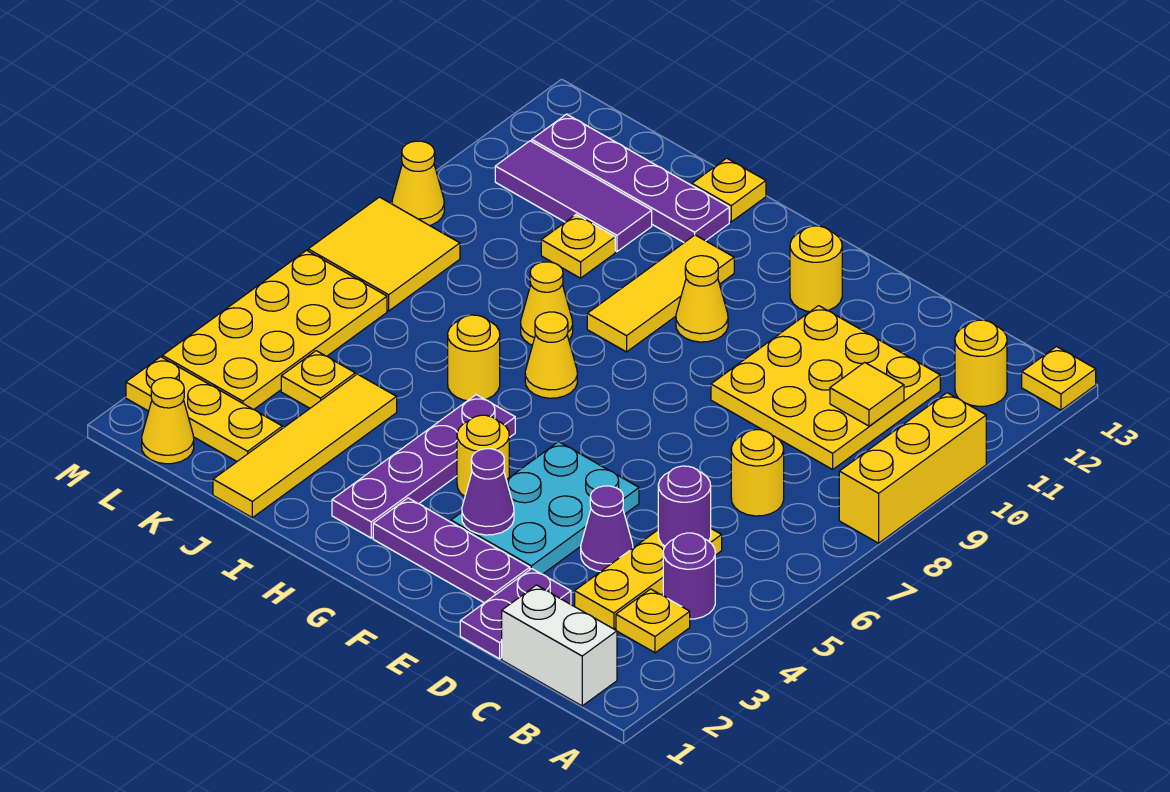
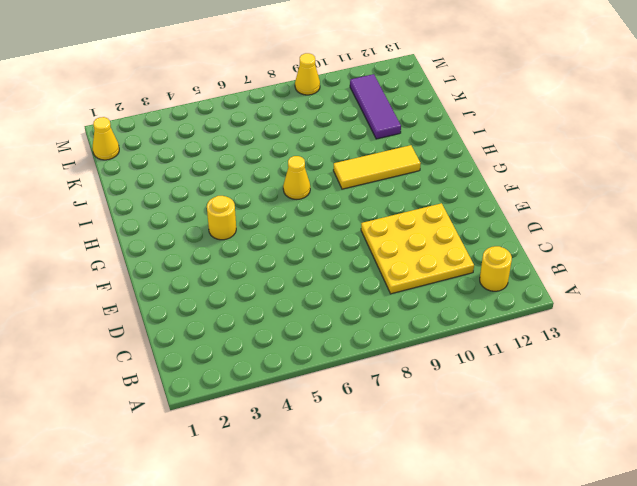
none -> yellow 1x3 brick [839,393,986,543]
none -> yellow 1x1 plate [1022,347,1096,410]
none -> white 1x2 brick [502,585,617,706]
none -> yellow 1x1 plate [616,589,690,653]

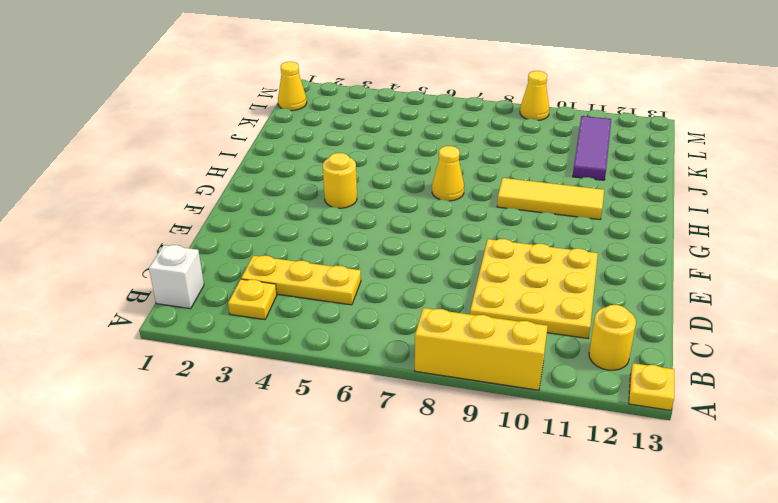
white 1x1 brick [149,245,204,309] -> white 1x2 brick [502,585,617,706]
none -> purple 1x1 round brick [663,533,715,619]
none -> yellow 1x1 round brick [731,430,784,516]
none -> purple 1x2 plate [460,569,571,659]
none -> purple 1x1 cone [581,486,633,572]

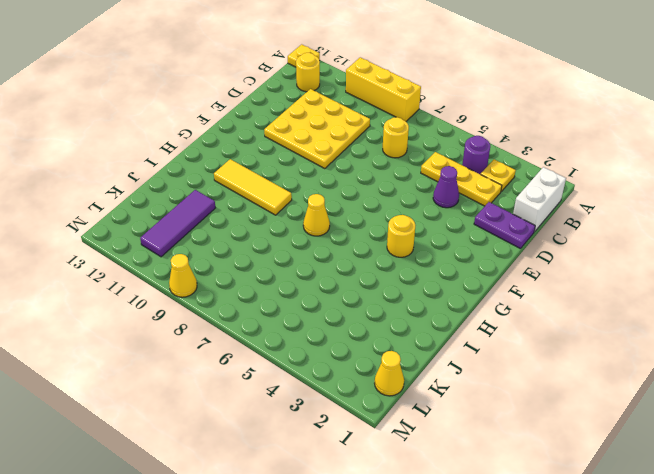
none -> purple 1x3 plate [373,498,530,603]
none -> cyan 2x3 plate [451,442,639,574]
none -> yellow 1x1 round brick [790,226,842,312]
none -> yellow 1x1 cone [676,256,728,342]

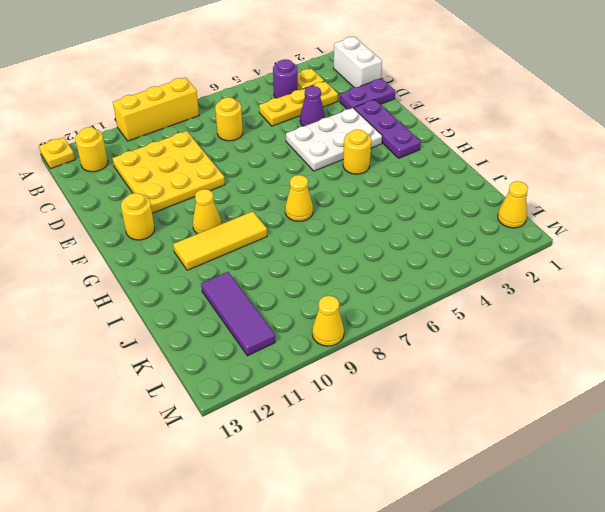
white 2x3 plate [286,108,382,171] -> cyan 2x3 plate [451,442,639,574]
none -> purple 1x4 plate [332,395,515,538]
none -> yellow 1x1 round brick [448,315,500,401]
none -> yellow 1x1 cone [521,262,573,345]
none -> purple 1x4 plate [532,114,729,242]

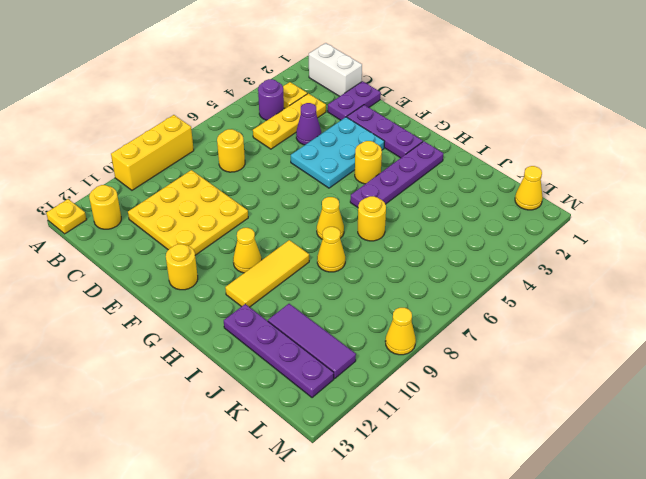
none -> yellow 1x1 plate [692,158,766,222]
none -> yellow 1x4 tile [213,374,397,518]
none -> yellow 1x1 plate [541,215,615,278]
none -> yellow 1x3 plate [126,357,282,461]

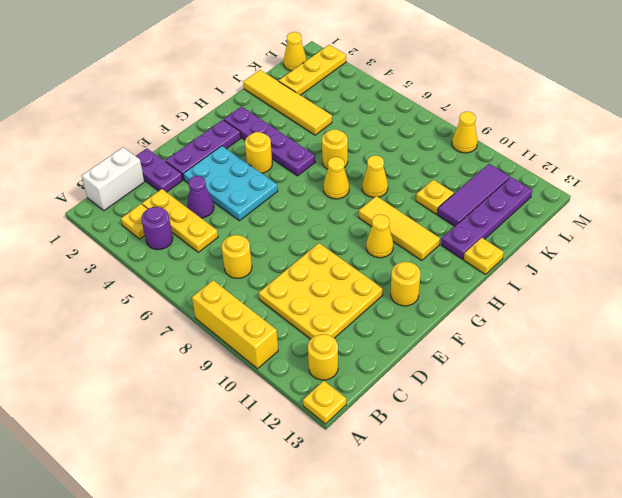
none -> yellow 1x1 plate [281,351,355,408]
none -> yellow 2x4 plate [162,250,387,409]
none -> yellow 2x2 tile [308,197,460,311]
none -> purple 1x1 round brick [658,466,711,546]

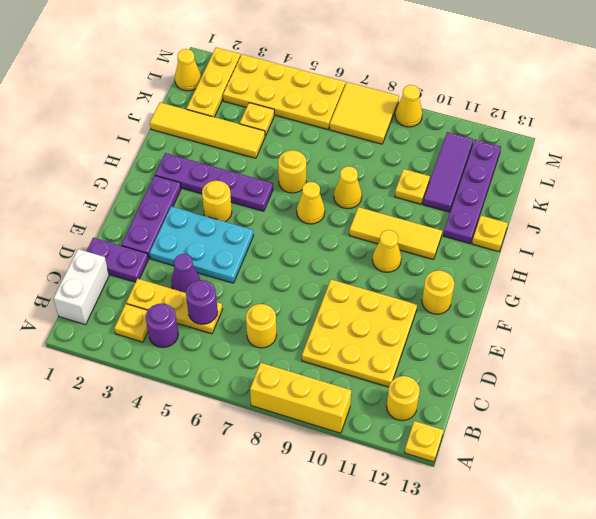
none -> yellow 1x1 tile [830,362,904,426]
none -> purple 1x1 cone [462,449,514,535]

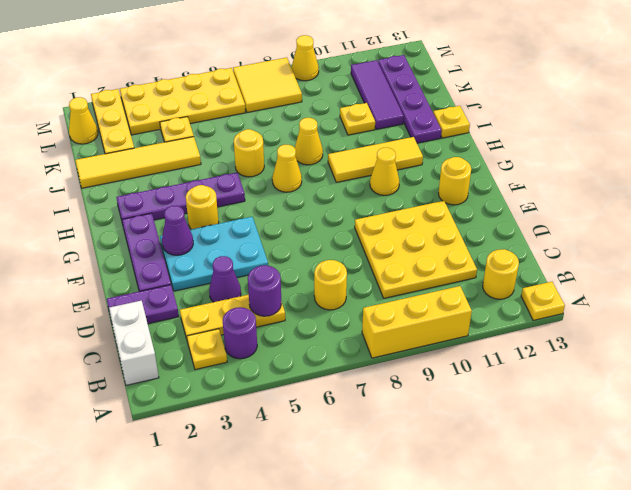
none -> yellow 1x1 tile [830,362,904,426]

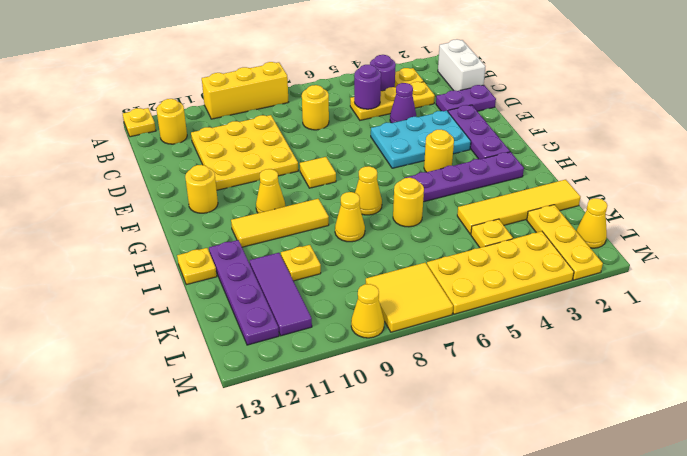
yellow 1x1 tile [300,157,336,188] -> yellow 1x1 tile moved to [830,362,904,426]
none -> purple 1x1 cone [462,449,514,535]

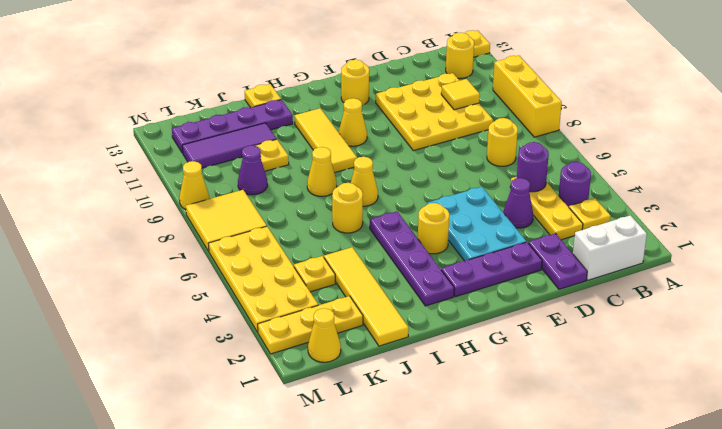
purple 1x1 cone [238,145,267,195] -> purple 1x1 cone moved to [462,449,514,535]

